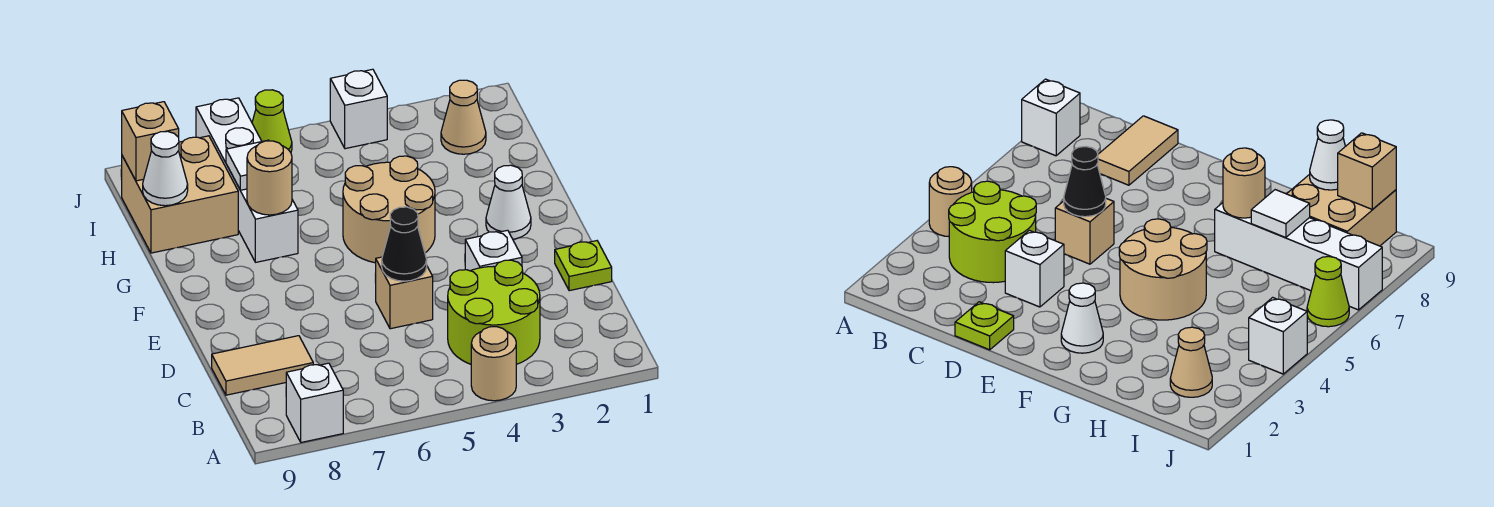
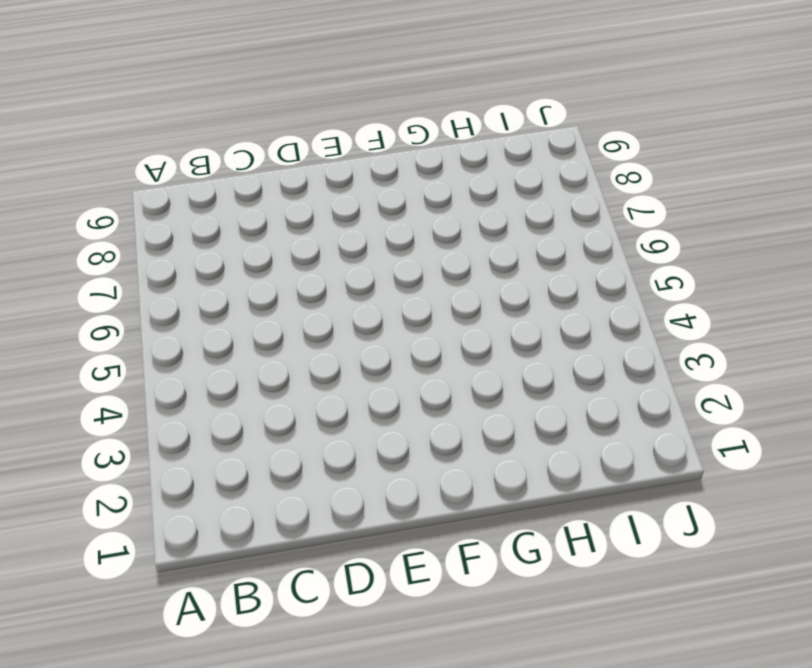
none -> tan 1x1 round brick [471,327,516,401]
none -> white 1x1 brick [286,363,343,442]
none -> lime 2x2 round brick [448,260,540,364]

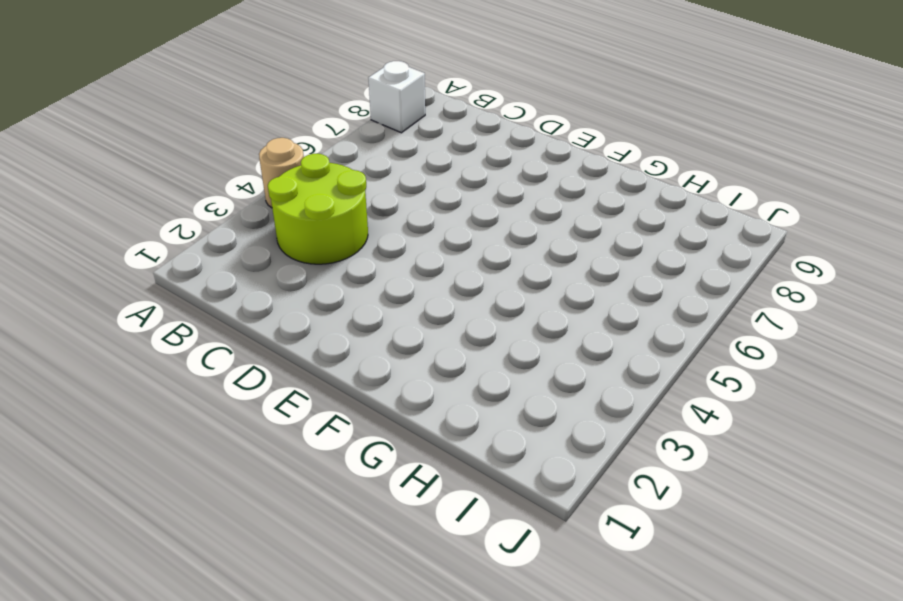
none -> tan 1x2 tile [212,336,313,395]
none -> lime 1x1 plate [555,241,612,291]
none -> white 1x1 brick [465,230,522,271]

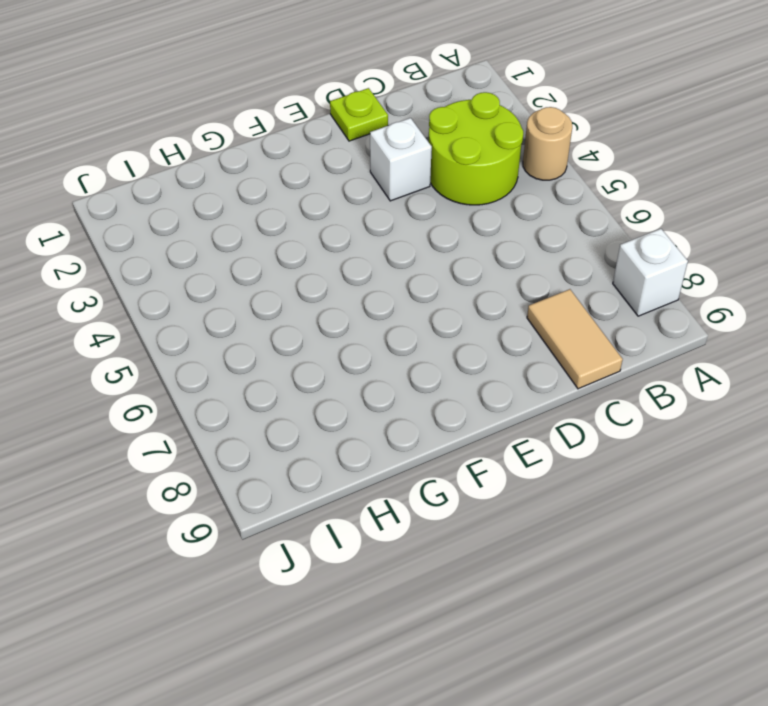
none -> tan 1x1 brick [375,257,433,329]
none -> white 1x1 cone [486,165,531,239]
none -> tan 2x2 round brick [343,156,435,263]

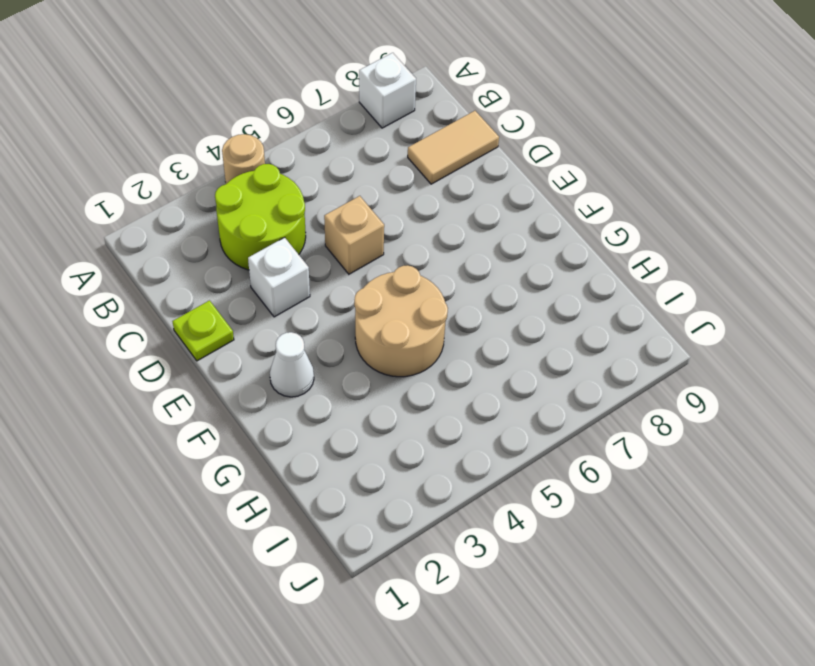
none -> white 1x4 brick [196,98,298,262]
none -> tan 2x2 brick [122,136,238,253]
none -> tan 1x1 cone [441,80,486,154]

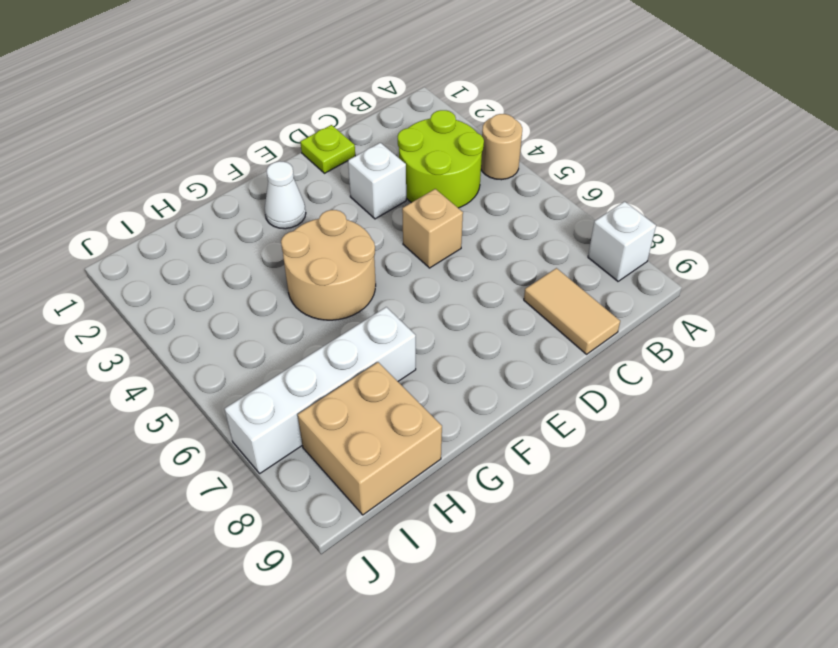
none -> tan 1x1 cone [441,80,486,154]
none -> white 1x1 brick [330,69,387,149]
none -> lime 1x1 cone [252,90,292,152]

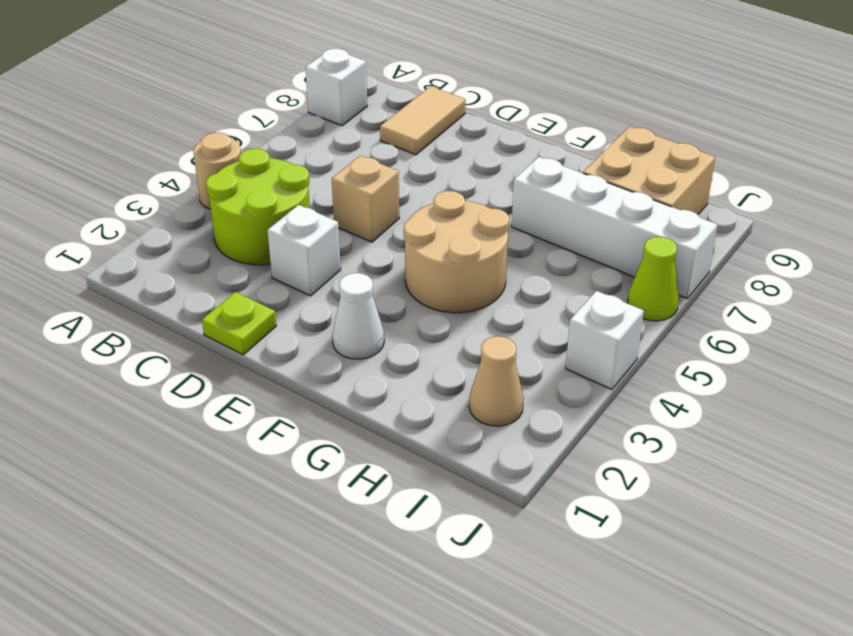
none -> black 1x1 cone [382,207,427,281]
none -> tan 1x1 round brick [247,141,292,215]
none -> white 1x1 tile [226,140,269,190]

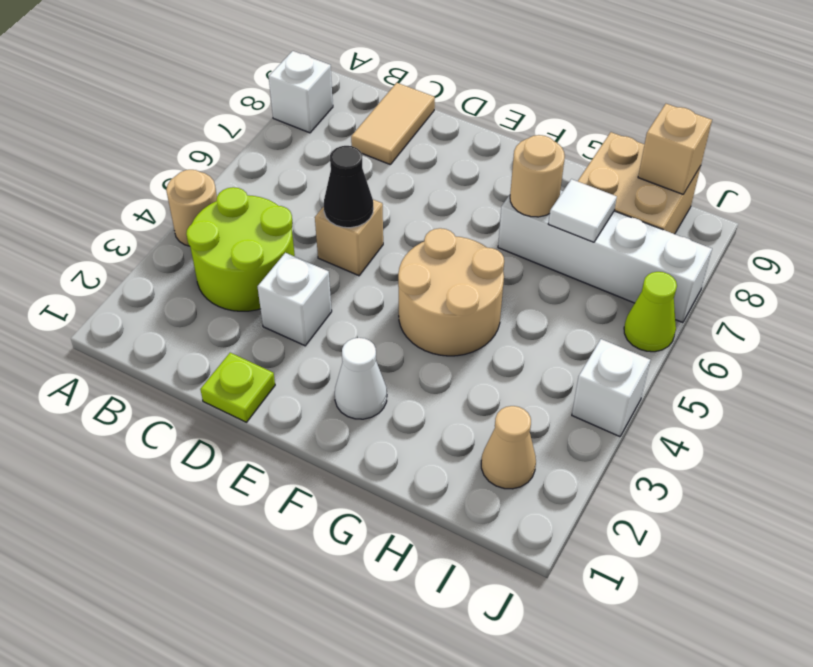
none -> white 1x1 cone [143,131,188,206]

